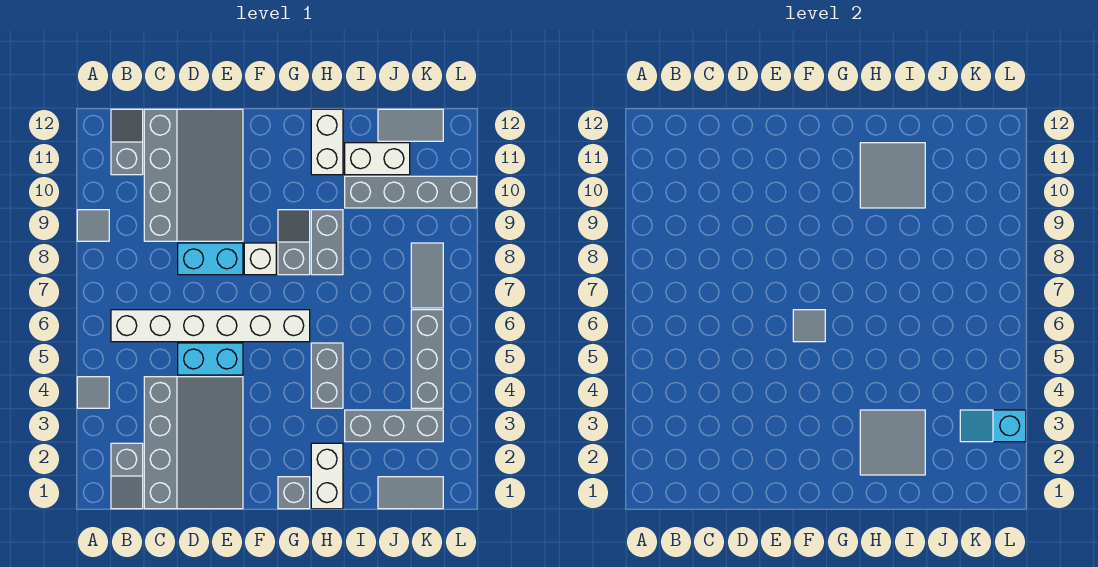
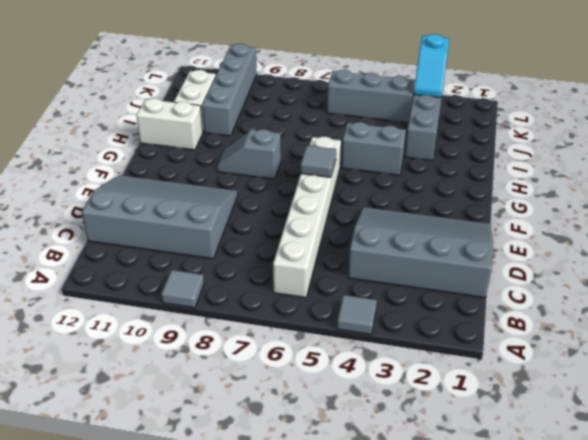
none -> grey 1x2 slope [111,443,143,509]
none -> grey 1x2 slope [111,109,143,175]
none -> cyan 1x2 brick [178,343,243,375]

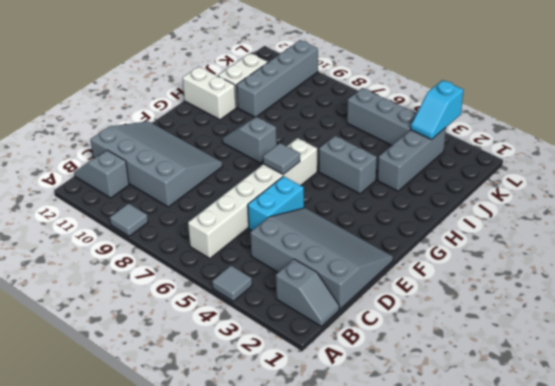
none -> cyan 1x2 brick [178,243,243,275]
none -> white 1x1 brick [244,243,276,275]
none -> grey 1x1 brick [278,477,310,509]

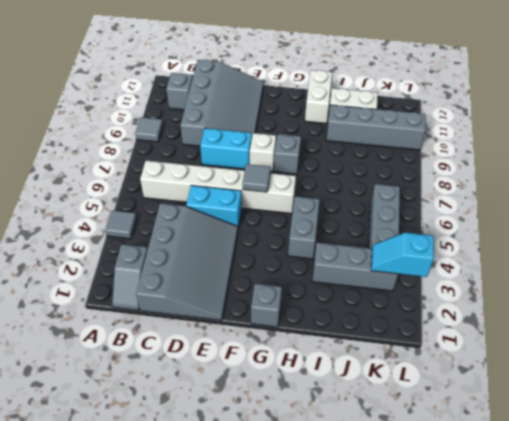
none -> white 1x2 brick [311,443,343,509]
none -> grey 1x2 brick [311,210,343,275]
none -> grey 1x2 tile [378,477,443,509]

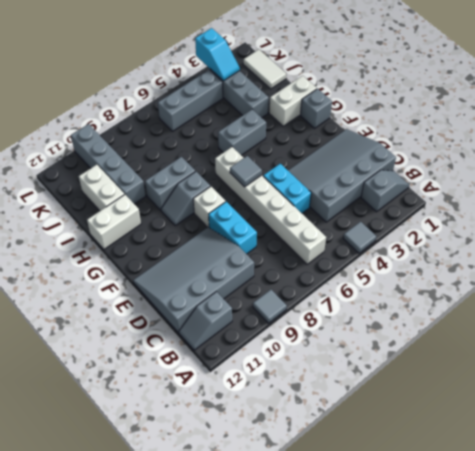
white 1x2 tile [243,49,286,89] -> grey 1x2 tile [378,477,443,509]
none -> grey 1x2 tile [378,109,443,141]
none -> grey 1x2 tile [411,243,443,308]
none -> grey 2x2 tile [860,410,925,475]

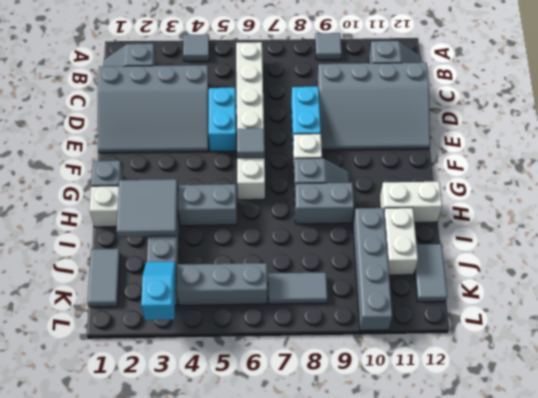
none -> grey 2x2 tile [860,143,925,208]

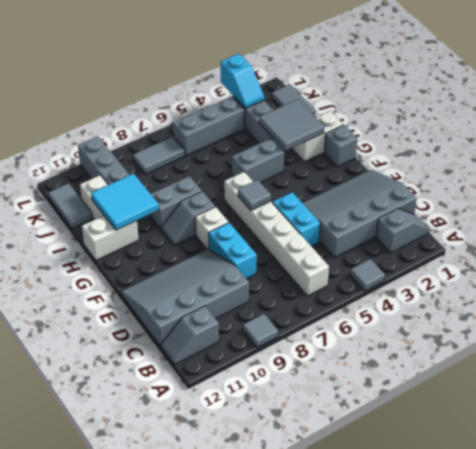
cyan 2x2 tile [91,174,159,230] -> grey 2x2 tile [860,143,925,208]

